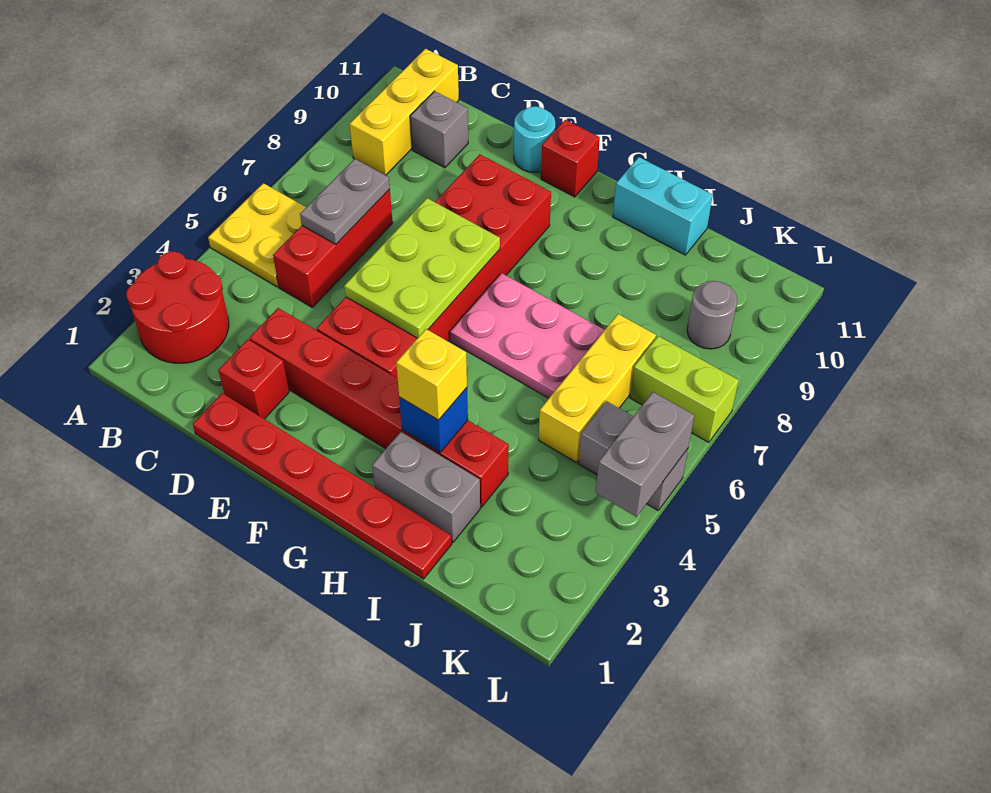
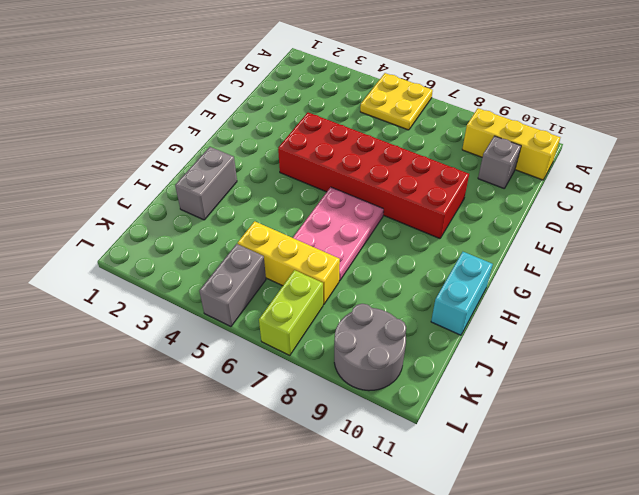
grey 2x2 round brick [334,304,406,391] -> grey 1x1 round brick [687,281,737,349]
none -> red 2x2 round brick [126,252,229,363]
none -> red 1x3 brick [273,189,393,307]
none -> red 1x6 plate [193,393,452,579]

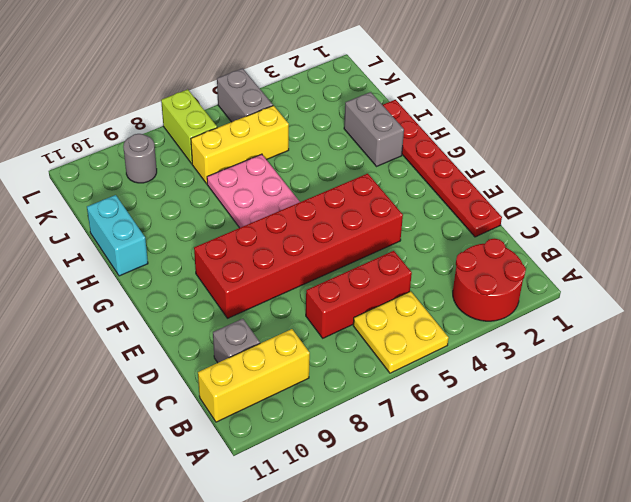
none -> red 1x1 brick [218,340,289,419]
none -> red 1x6 brick [249,308,509,507]
none -> cyan 1x1 round brick [514,106,555,172]

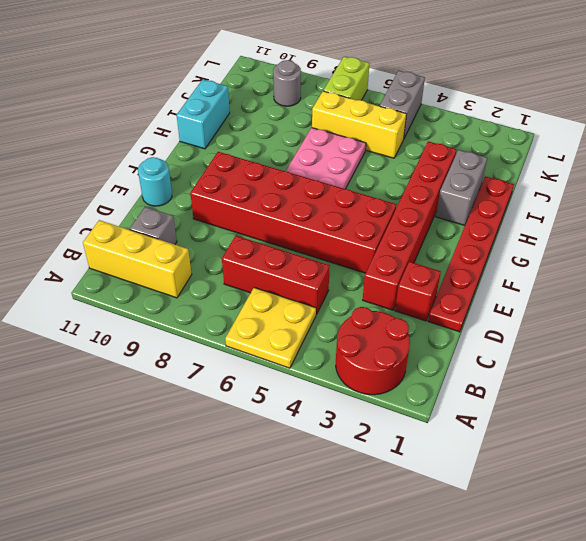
none -> red 1x1 brick [541,120,600,197]
none -> grey 1x2 plate [300,159,390,244]
none -> lime 2x3 plate [344,198,500,338]

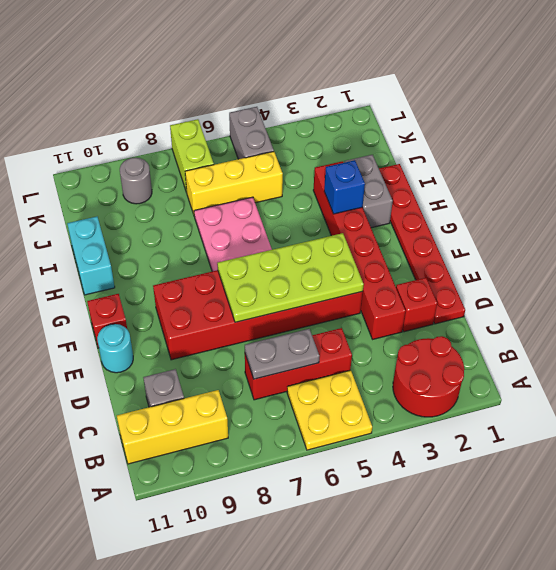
lime 2x4 plate [217,233,364,322] -> lime 2x3 plate [344,198,500,338]
none -> grey 1x2 brick [596,392,694,517]
none -> yellow 1x1 brick [396,329,467,420]

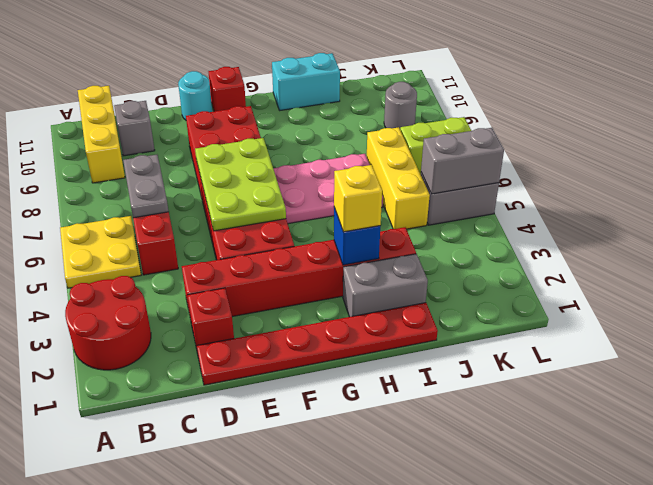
grey 1x2 brick [421,128,504,194] -> grey 1x2 brick turned to [596,392,694,517]

